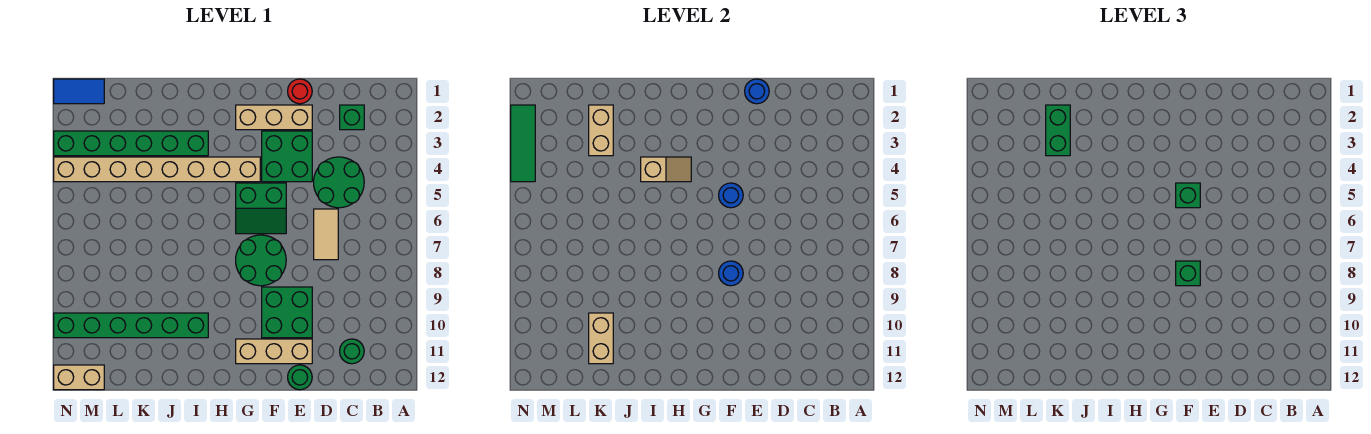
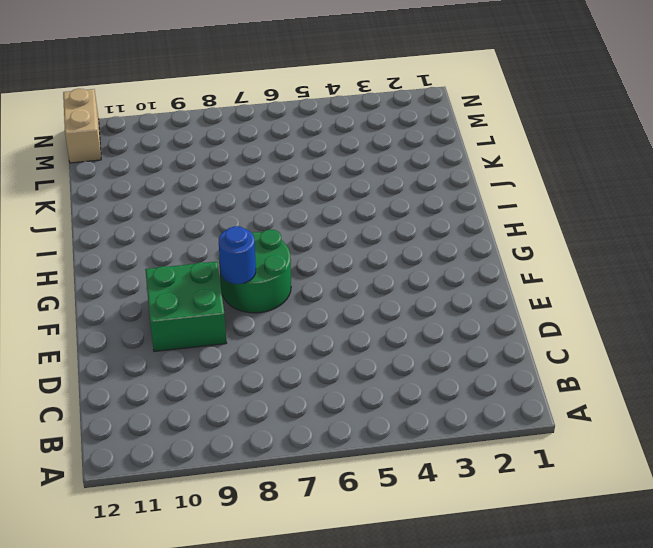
none -> green 1x1 brick [340,105,364,130]
none -> green 2x2 round brick [314,157,364,208]
none -> green 1x1 round brick [340,339,364,364]

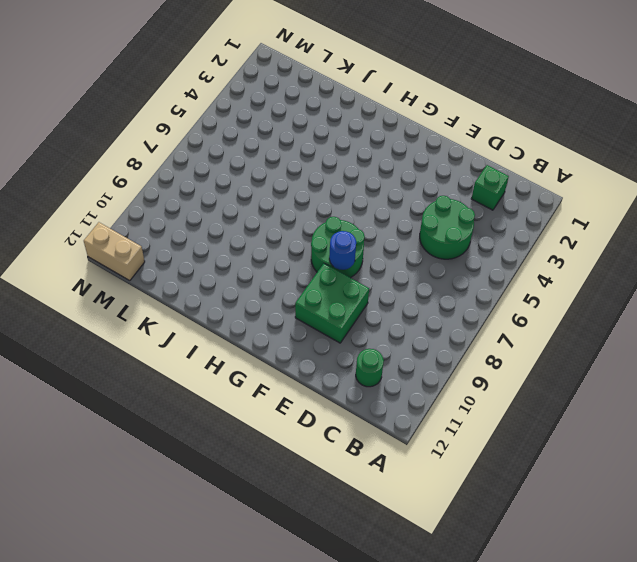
none -> tan 1x2 tile [314,209,338,260]
none -> red 1x1 round brick [288,79,312,104]
none -> tan 1x3 brick [236,105,312,130]

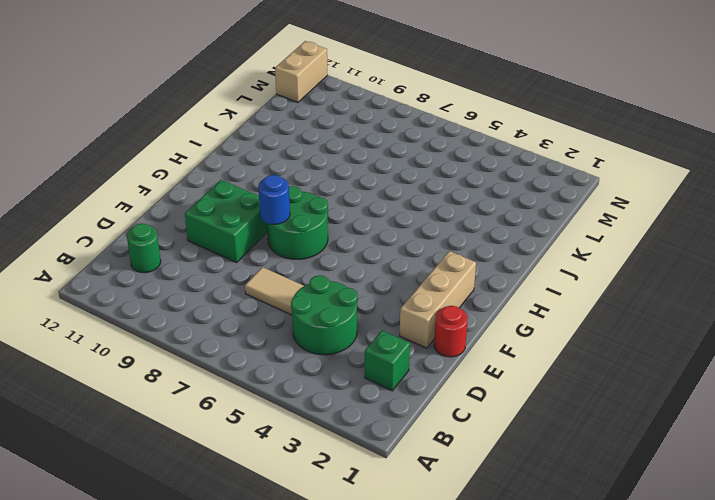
none -> green 2x2 brick [262,131,312,182]
none -> tan 1x3 brick [236,339,312,364]
none -> green 1x1 round brick [288,365,312,390]

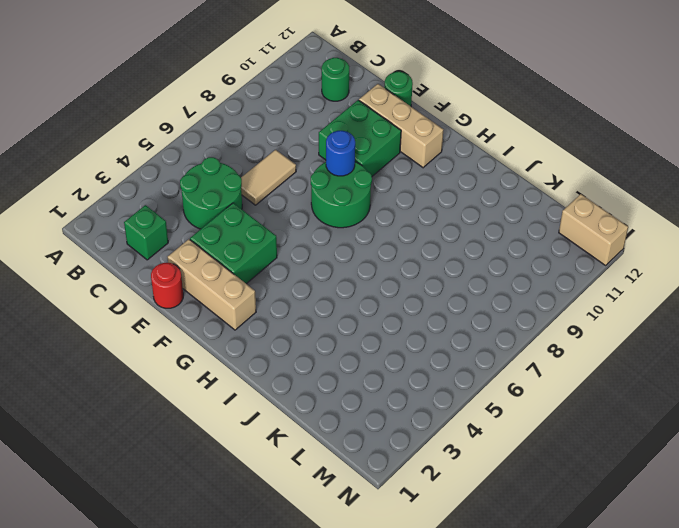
none -> green 2x2 slope [236,183,286,234]
none -> tan 1x8 brick [54,157,260,182]
none -> green 1x6 brick [54,131,208,156]

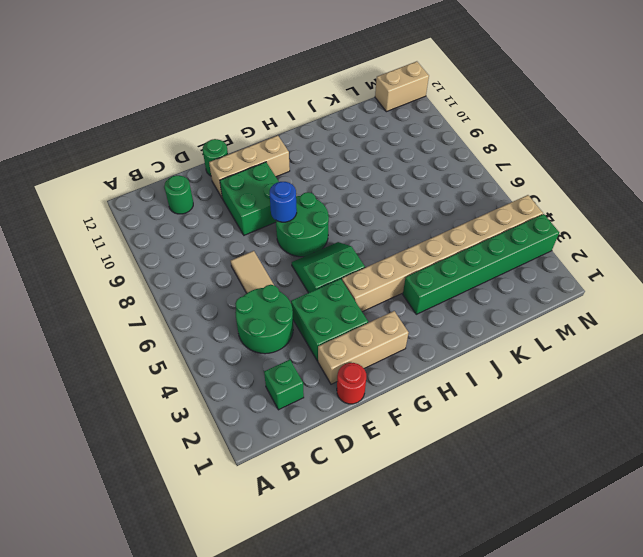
none -> green 1x6 brick [54,313,208,338]
none -> blue 1x2 tile [54,79,104,104]
none -> blue 1x1 round brick [745,79,769,104]

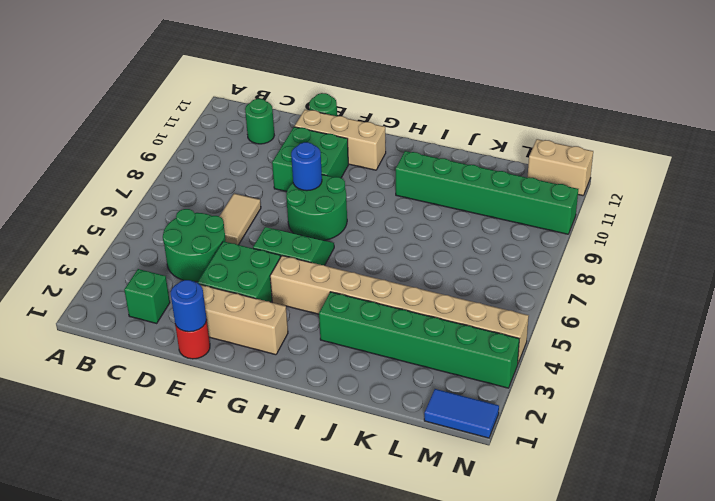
none -> blue 1x1 round brick [719,183,743,208]
none -> tan 1x2 slope [641,157,691,182]
none -> tan 1x2 brick [589,105,613,156]

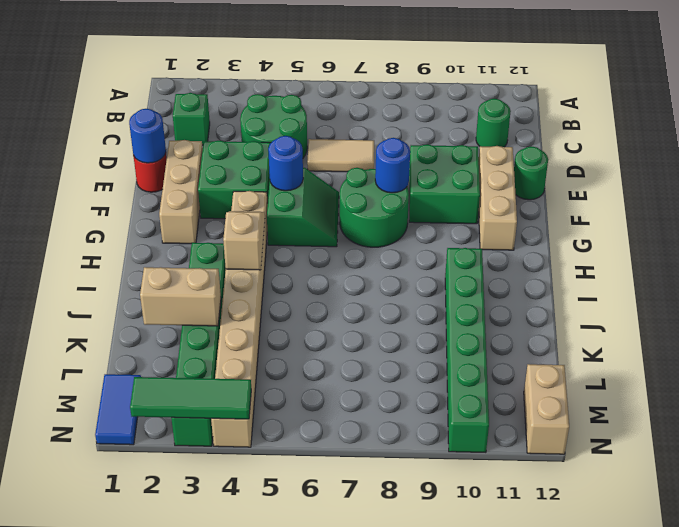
none -> tan 1x2 brick [589,313,613,364]
none -> green 1x1 brick [1176,183,1200,208]
none -> green 1x1 brick [1176,261,1200,286]

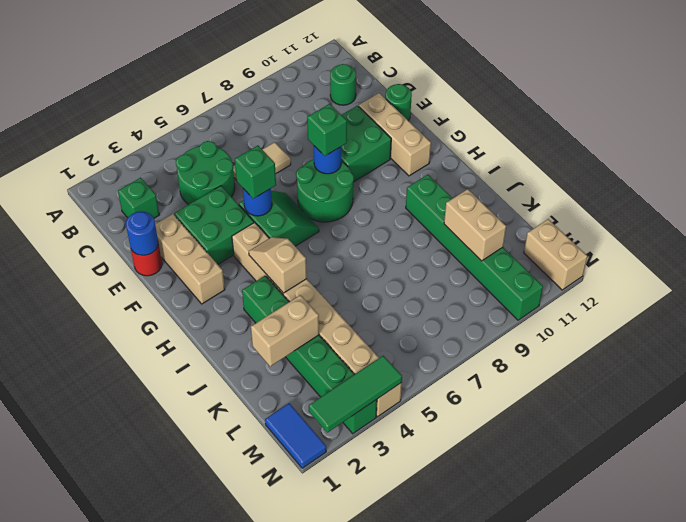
tan 1x2 brick [444,189,506,261] -> tan 1x2 brick turned to [589,313,613,364]
none -> green 1x2 brick [1046,105,1070,156]

